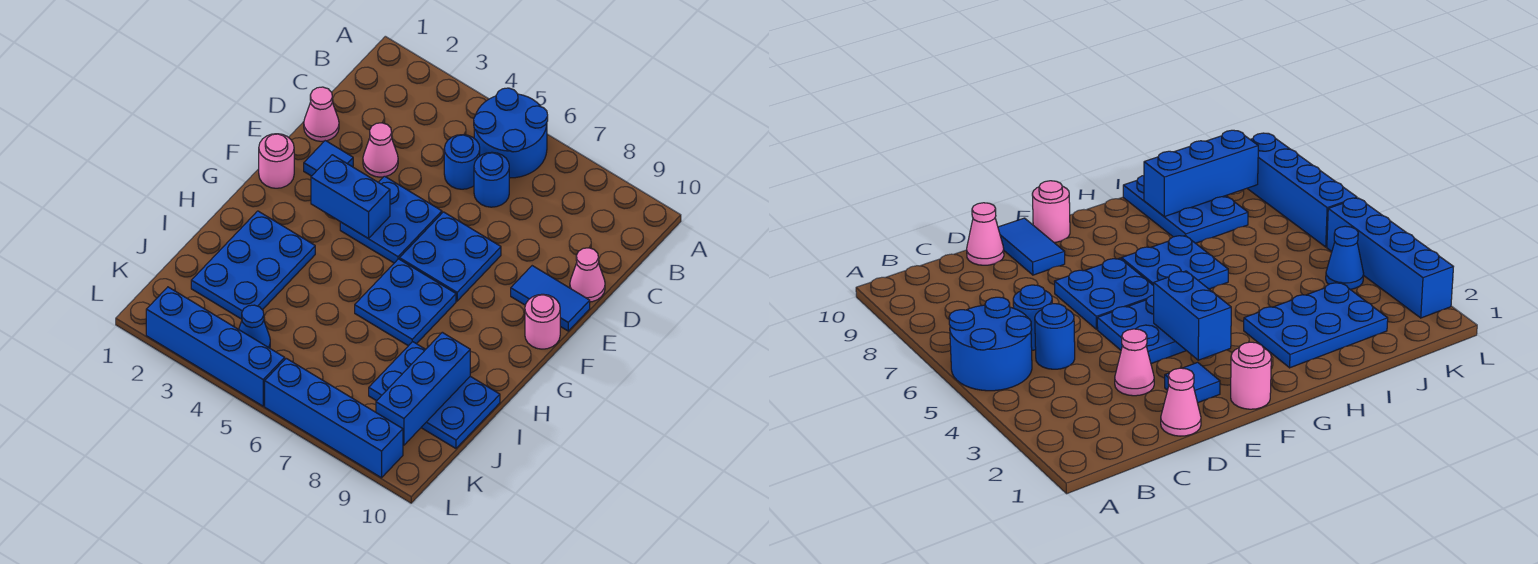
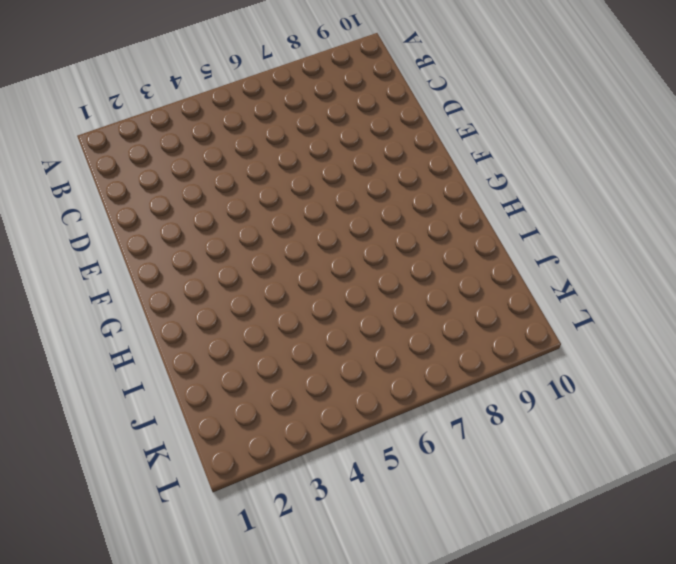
none -> blue 2x2 round brick [474,88,548,178]
none -> blue 1x1 round brick [444,135,480,189]
none -> blue 1x1 round brick [474,152,509,207]

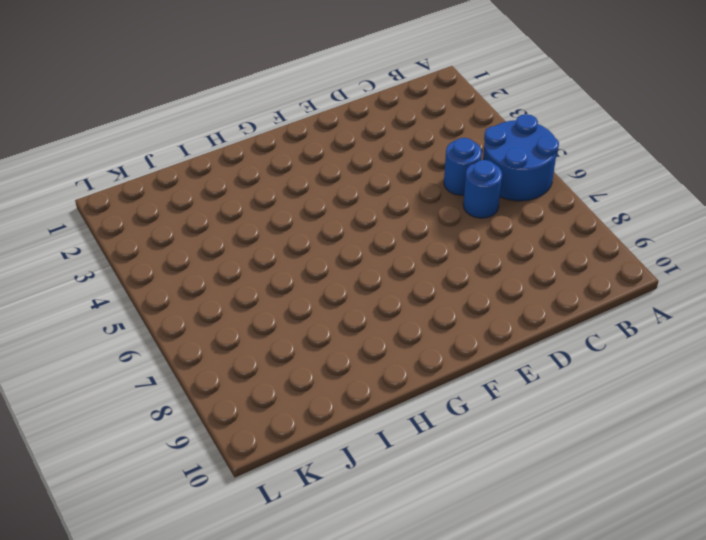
none -> pink 1x1 cone [304,87,339,141]
none -> pink 1x1 cone [363,123,398,177]
none -> pink 1x1 cone [570,248,605,302]

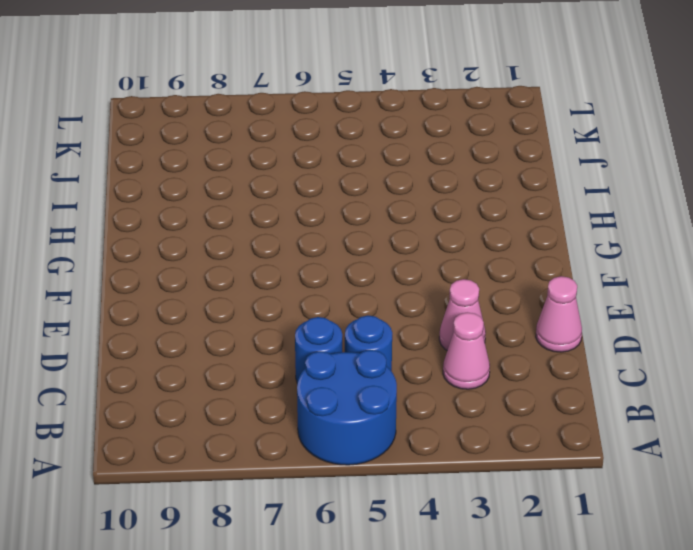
pink 1x1 cone [443,312,490,389] -> pink 1x1 cone moved to [570,248,605,302]
none -> blue 1x1 tile [304,141,353,176]
none -> blue 2x2 plate [340,176,442,263]
none -> blue 2x2 plate [400,212,501,301]

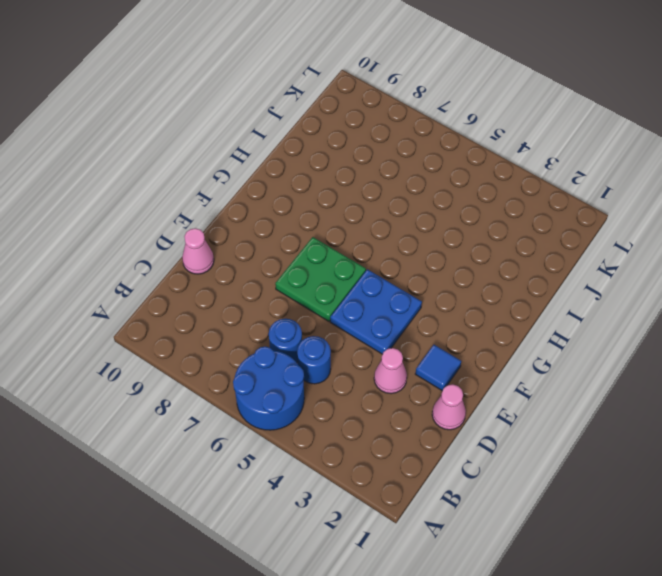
green 2x2 plate [275,237,366,321] -> blue 2x2 plate [400,212,501,301]
none -> blue 1x2 tile [511,266,590,331]
none -> pink 1x1 round brick [259,134,294,188]
none -> pink 1x1 round brick [525,294,560,349]

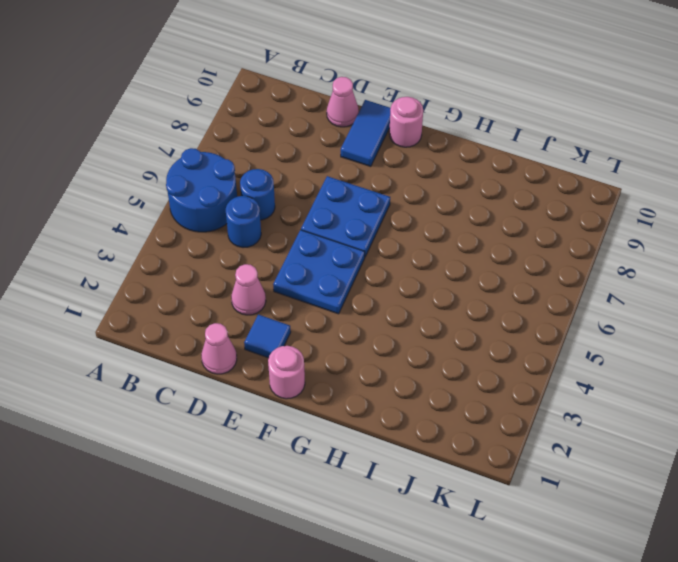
none -> blue 2x2 plate [355,259,456,346]
none -> blue 2x3 plate [191,211,315,319]
none -> blue 2x3 plate [369,342,500,448]

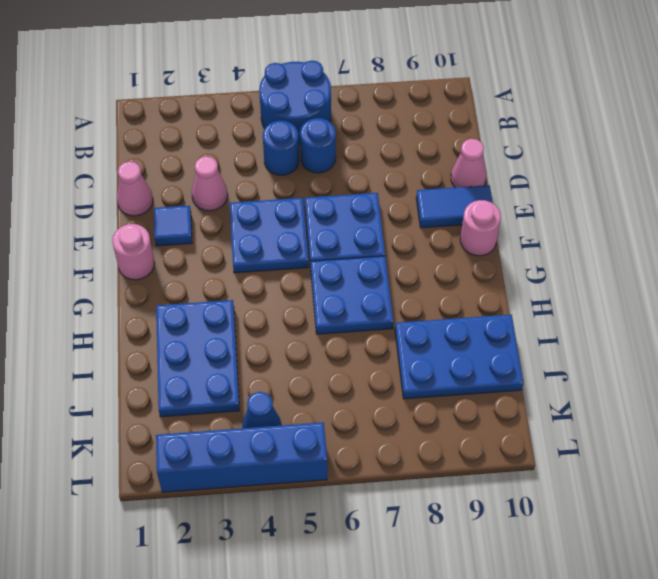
none -> blue 1x4 brick [265,358,403,478]
none -> blue 1x2 brick [311,155,390,238]
none -> blue 1x3 brick [376,332,470,445]

